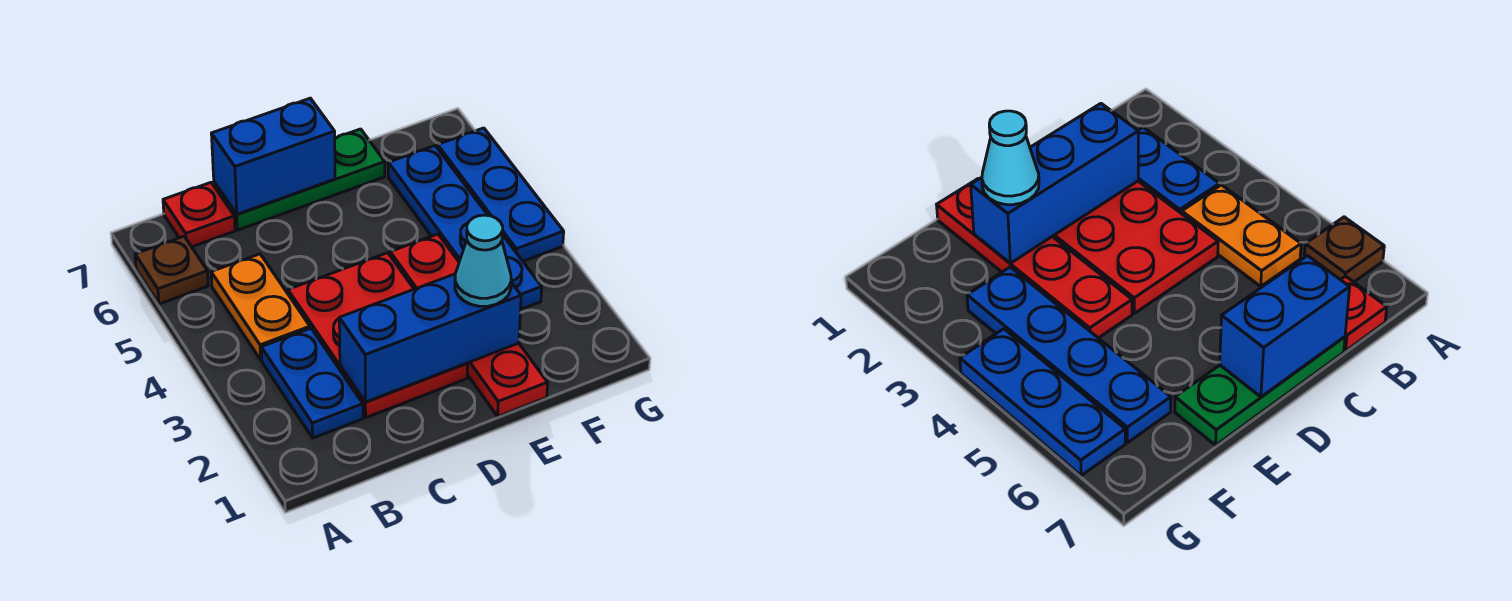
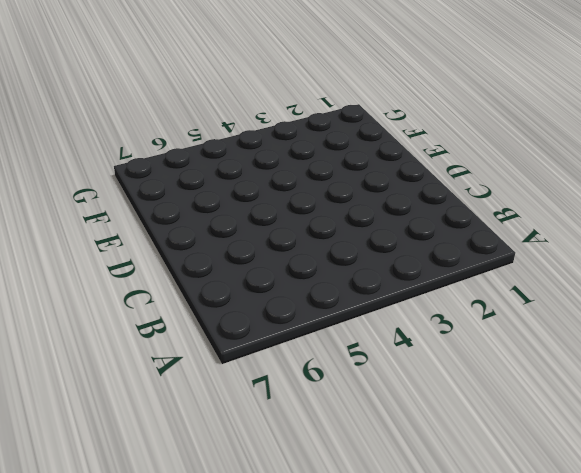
none -> brown 1x1 plate [135,236,208,304]
none -> blue 1x2 plate [261,328,363,438]
none -> orange 1x2 plate [211,254,310,360]

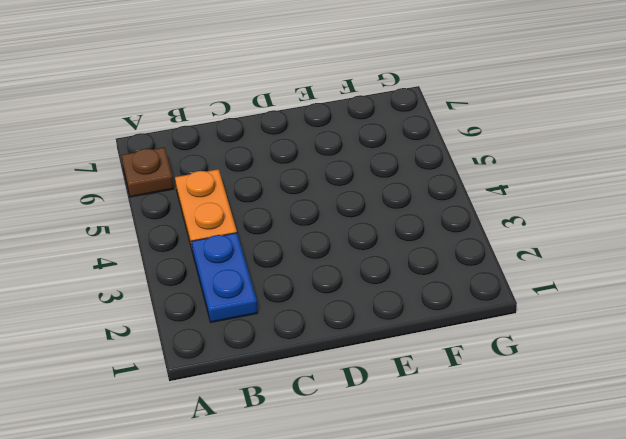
none -> red 1x1 plate [163,183,235,247]
none -> red 2x3 plate [288,253,468,418]
none -> green 1x3 plate [214,129,385,230]

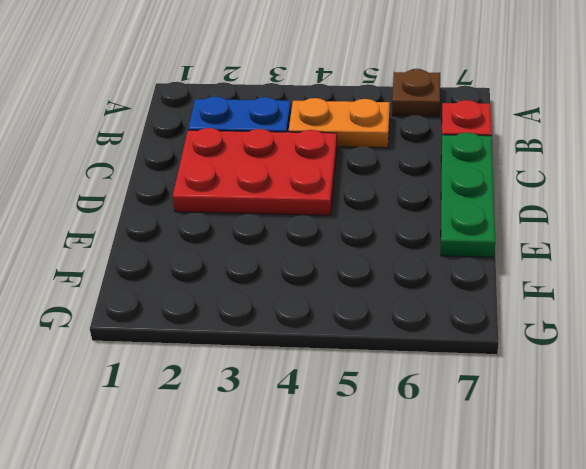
none -> red 1x4 plate [390,234,548,416]
none -> blue 1x4 plate [388,146,542,309]
none -> blue 1x3 plate [438,128,564,261]

